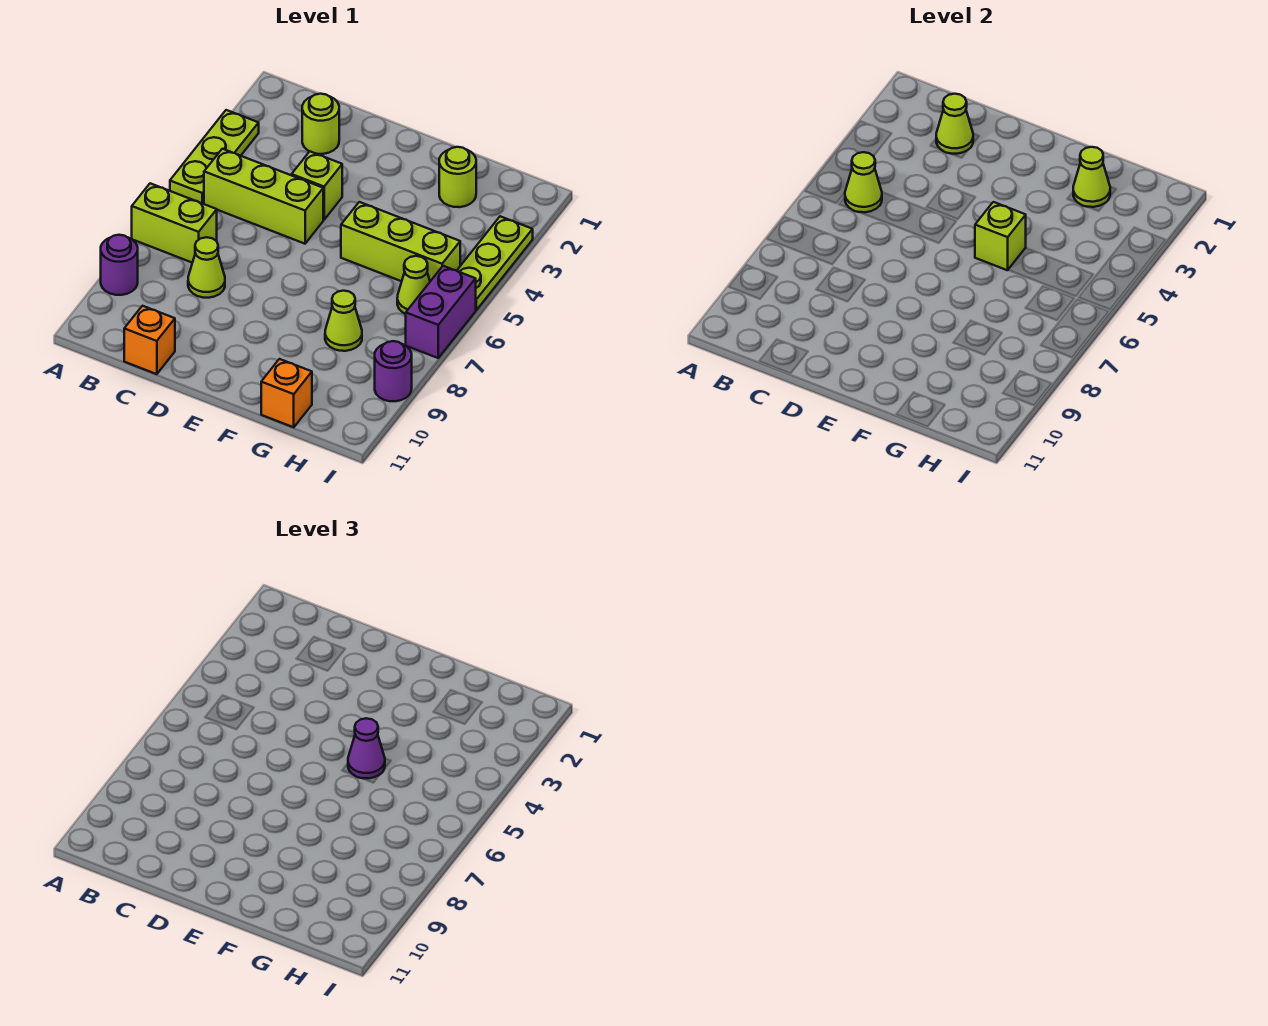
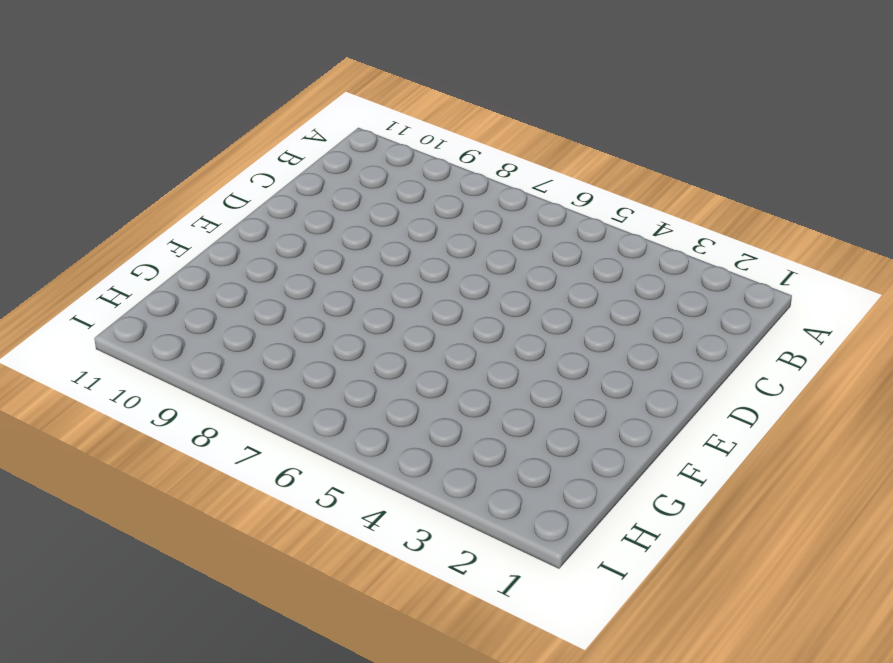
none -> lime 1x3 plate [170,110,259,204]
none -> lime 1x2 brick [132,183,217,263]
none -> purple 1x1 round brick [101,235,138,295]

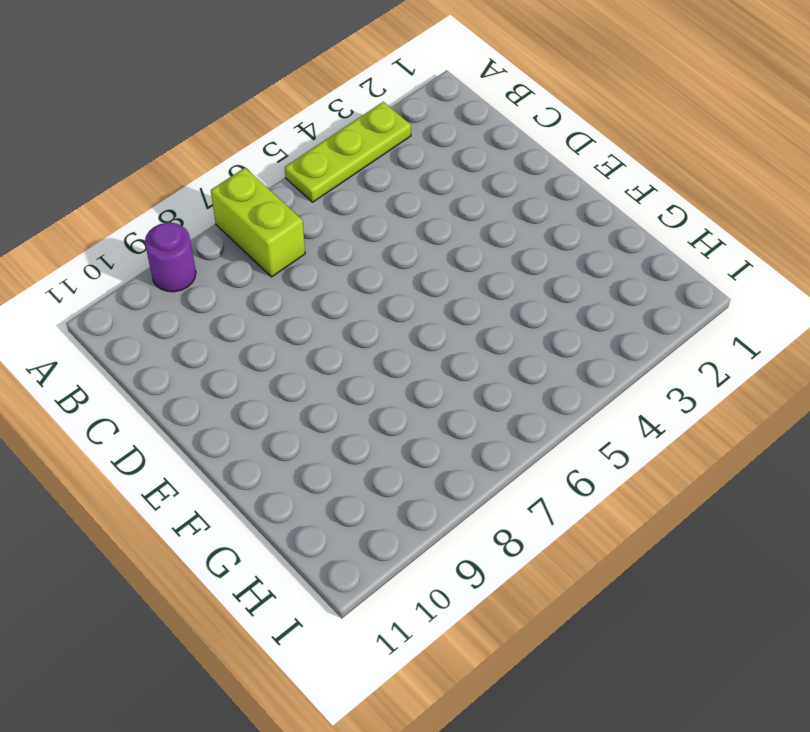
none -> lime 1x3 brick [204,149,323,244]
none -> lime 1x1 round brick [302,94,339,154]
none -> lime 1x1 cone [188,237,225,298]

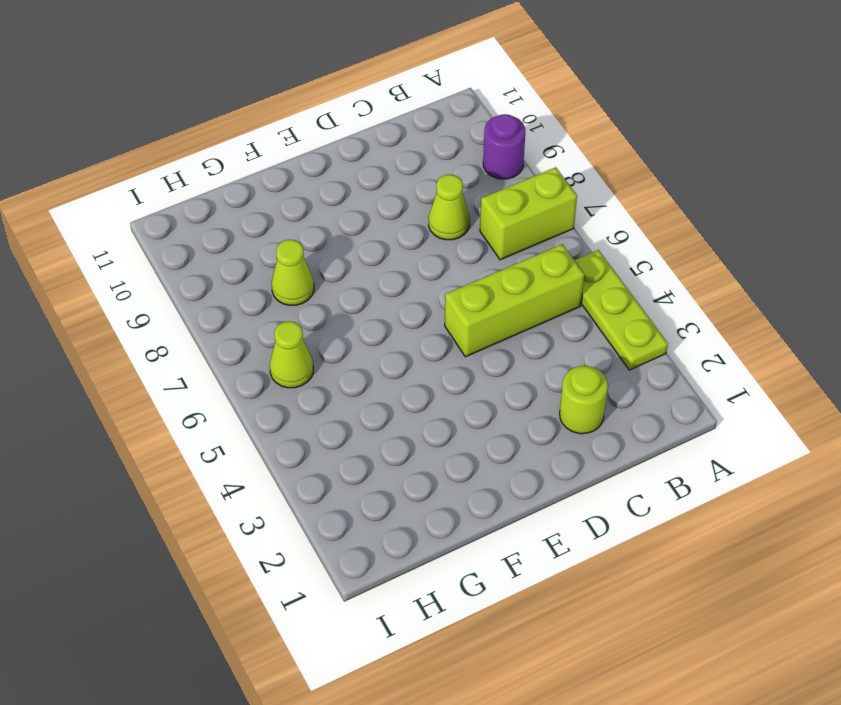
none -> orange 1x1 brick [124,306,175,374]
none -> lime 1x1 brick [292,152,342,220]
none -> lime 1x3 brick [341,202,460,281]

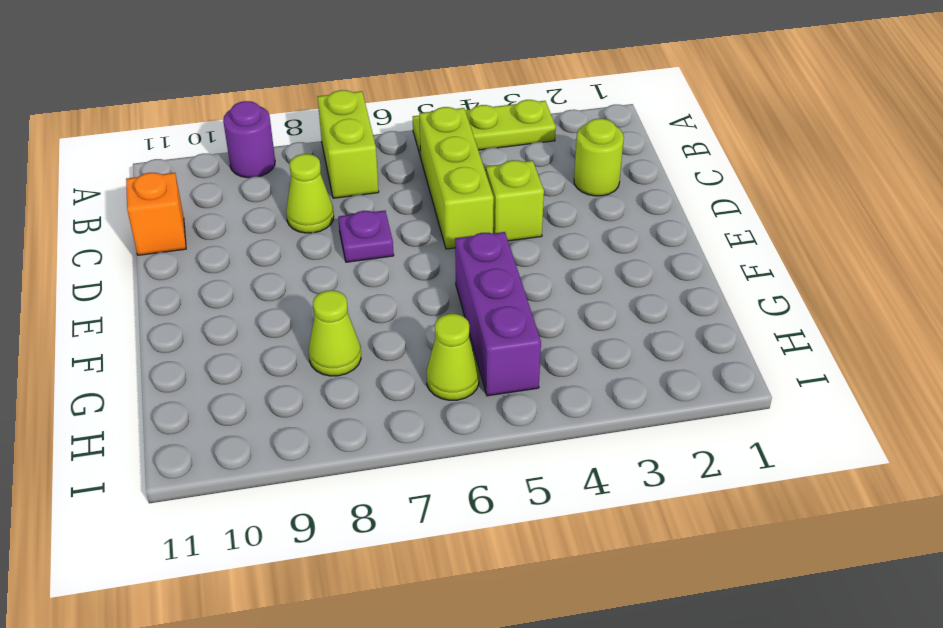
purple 1x1 plate [338,211,394,262] -> none
purple 1x3 brick [455,232,541,396] -> lime 1x3 brick [341,202,460,281]
none -> lime 1x1 round brick [439,147,476,207]
none -> orange 1x1 brick [261,359,312,427]
none -> lime 1x3 plate [457,216,533,310]

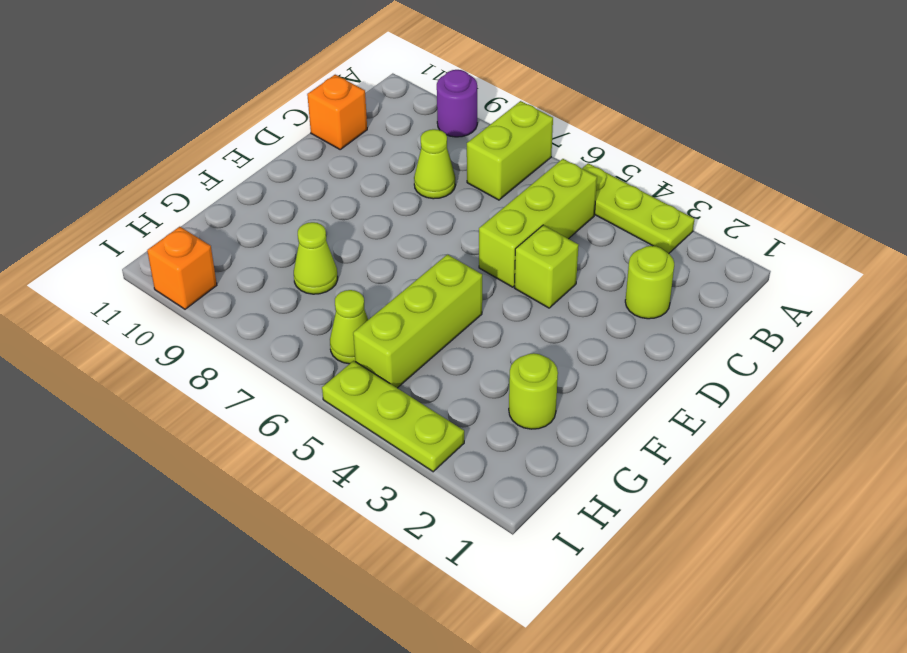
orange 1x1 brick [147,227,217,309] -> orange 1x1 brick moved to [261,359,312,427]
none -> purple 1x2 brick [406,266,476,358]
none -> purple 1x1 round brick [375,341,412,401]
none -> lime 1x1 cone [845,152,882,212]

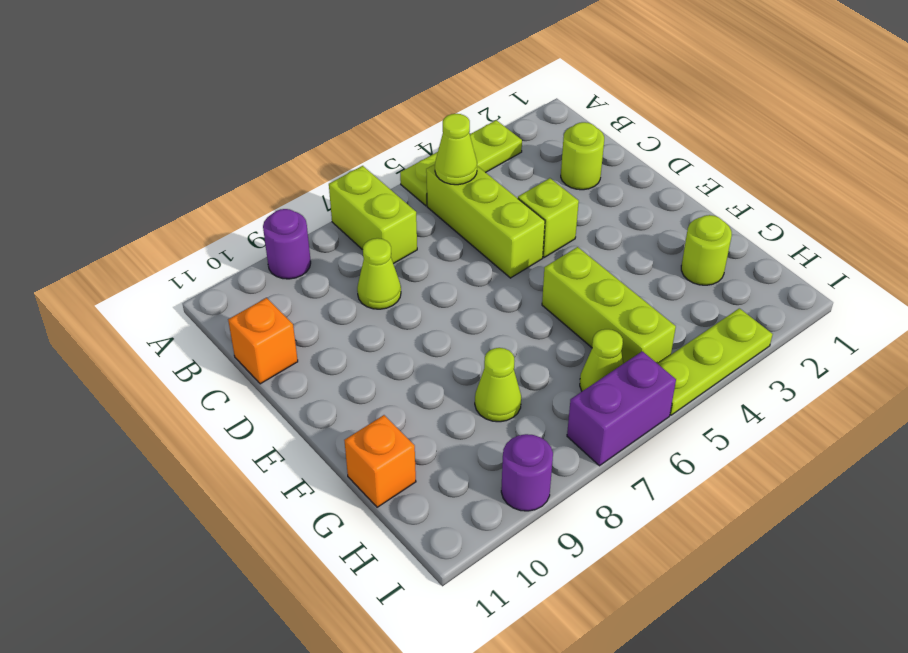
none -> lime 1x1 cone [936,94,973,154]
none -> lime 1x1 brick [975,202,1026,270]
none -> lime 1x1 cone [1073,147,1110,207]

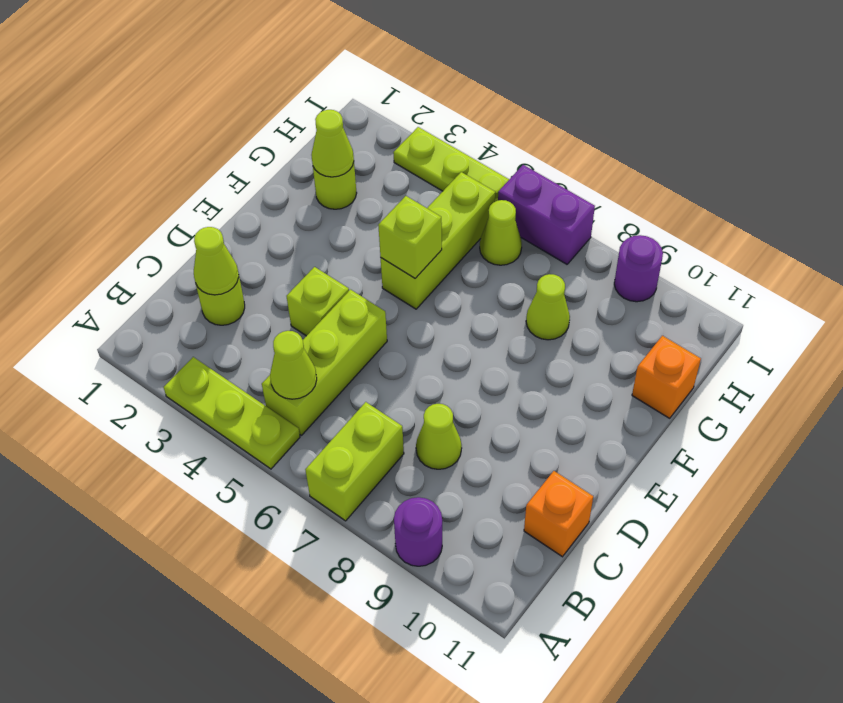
none -> purple 1x1 cone [348,718,385,778]

